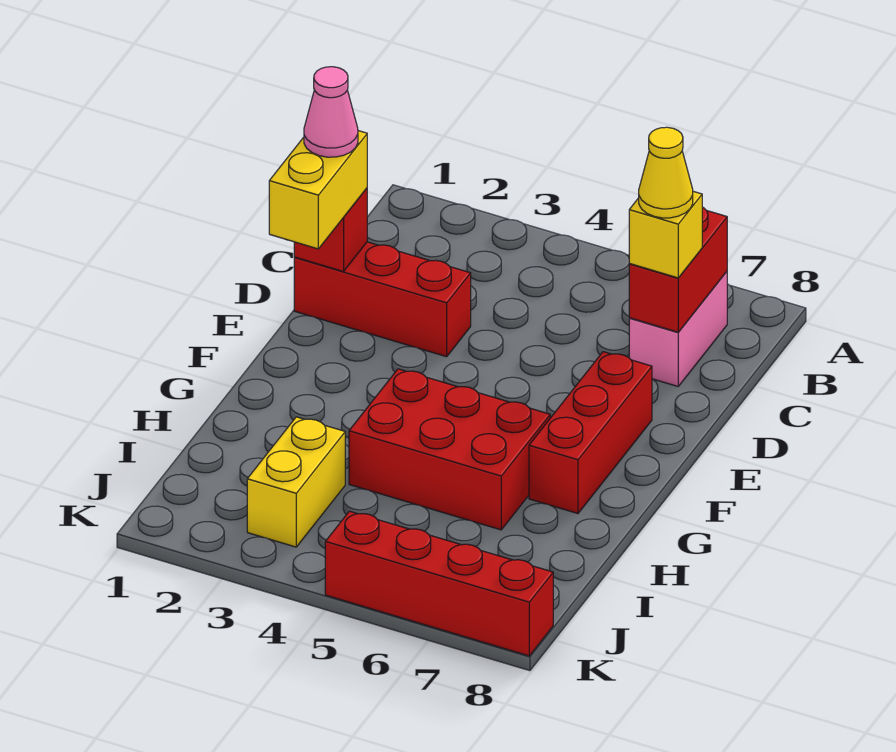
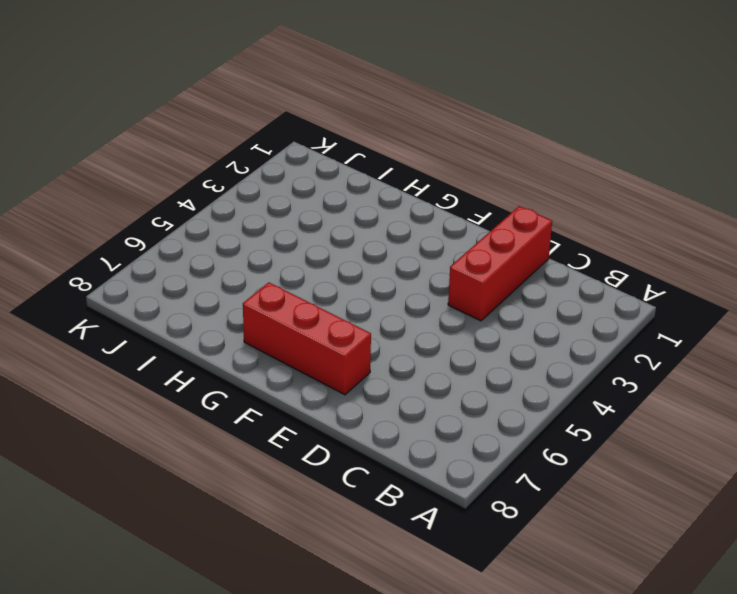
none -> pink 1x2 brick [629,271,727,386]
none -> red 2x3 brick [349,369,550,530]
none -> yellow 1x2 brick [247,417,345,547]

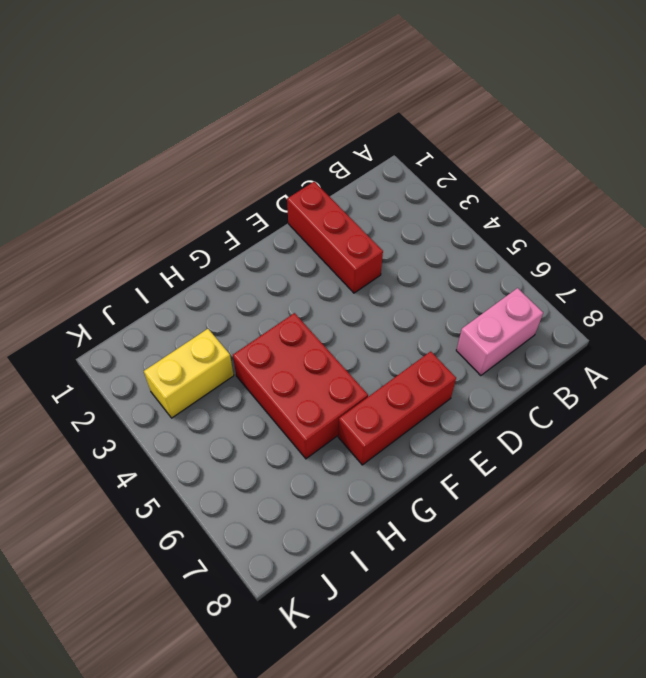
none -> red 1x4 brick [325,511,553,656]
none -> red 1x2 brick [629,207,727,332]
none -> red 1x1 brick [294,188,367,272]

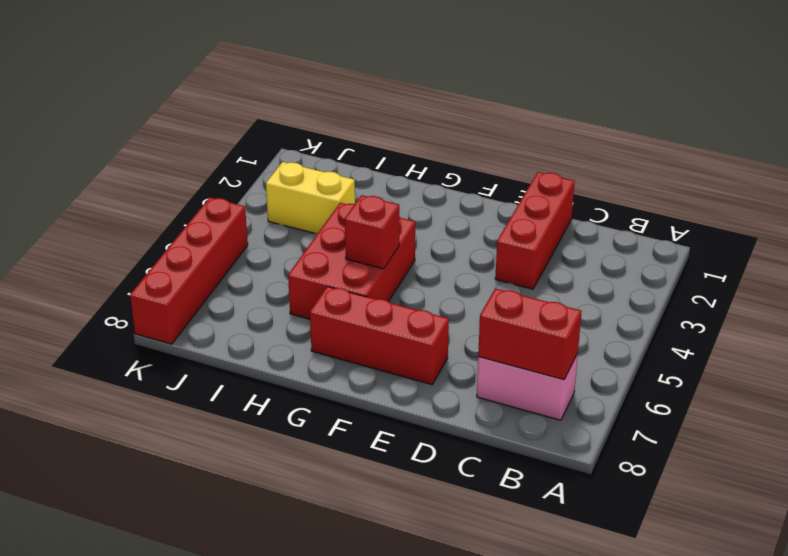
red 1x1 brick [345,195,399,269] -> red 1x1 brick moved to [294,188,367,272]
none -> yellow 1x1 brick [629,191,702,278]
none -> yellow 1x2 brick [269,131,367,249]
none -> yellow 1x1 cone [639,127,693,218]

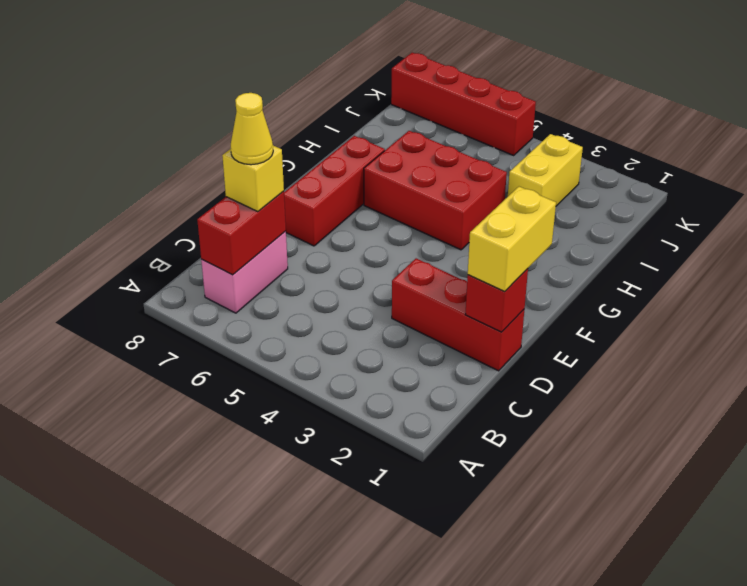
none -> pink 1x1 cone [304,67,358,157]

